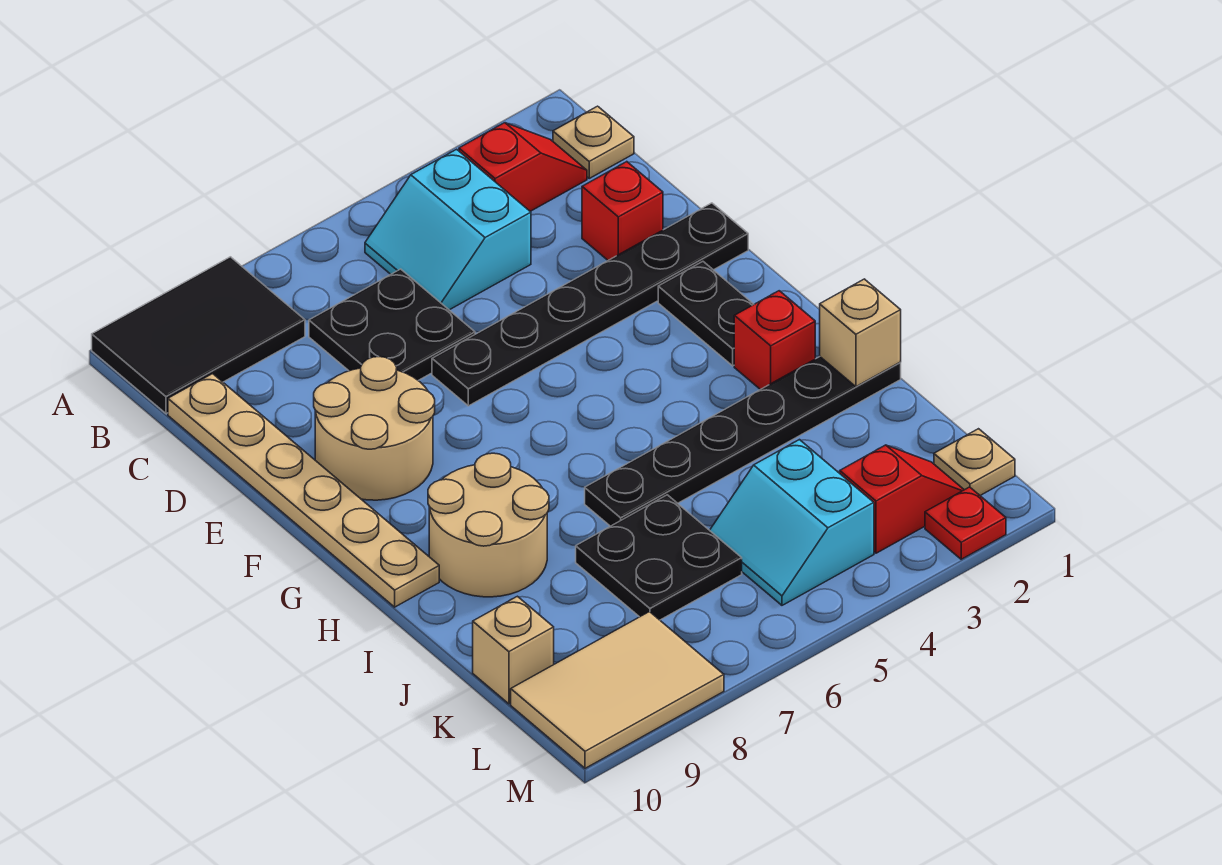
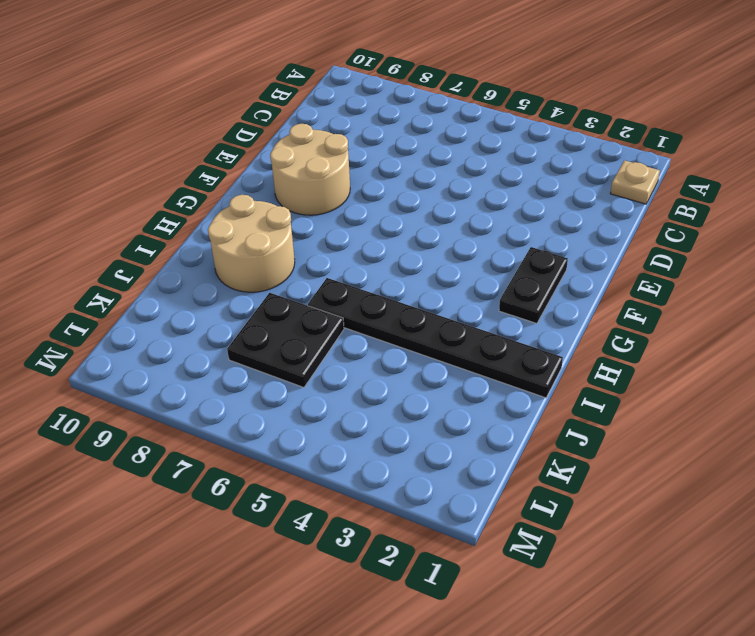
none -> black 2x3 tile [92,257,305,414]
none -> red 1x2 slope [459,123,587,211]
none -> cyan 2x2 slope [365,149,531,310]

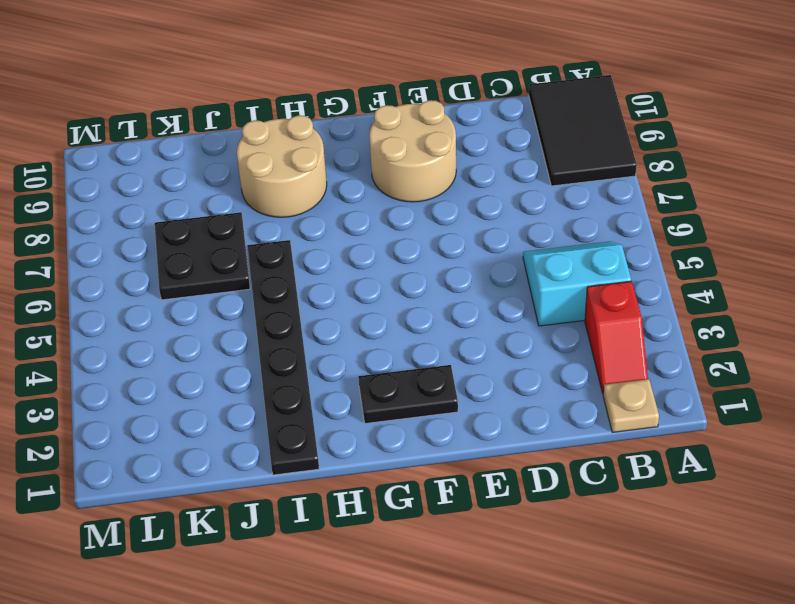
none -> black 2x2 plate [309,269,475,380]
none -> tan 1x6 plate [168,374,439,607]
none -> red 1x1 brick [582,162,663,260]

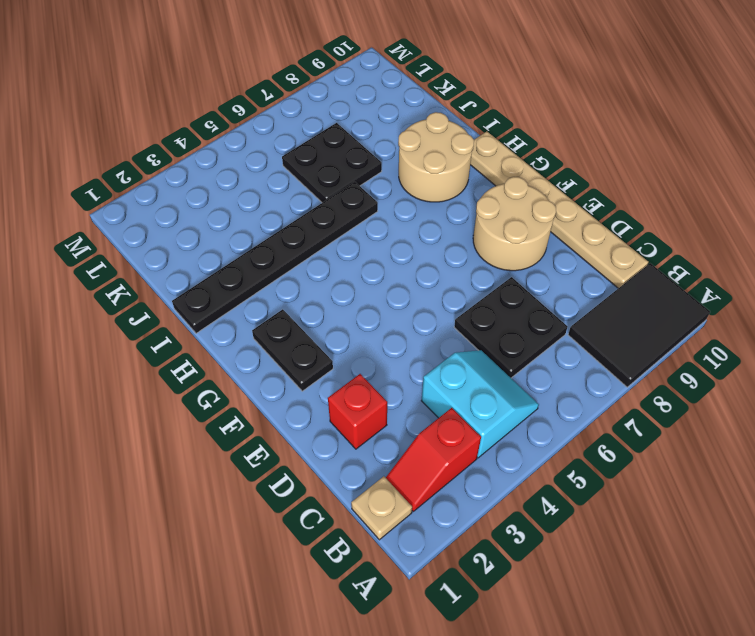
none -> black 1x6 plate [432,203,748,406]
none -> red 1x1 brick [734,291,815,390]
none -> cyan 2x2 slope [710,440,874,605]

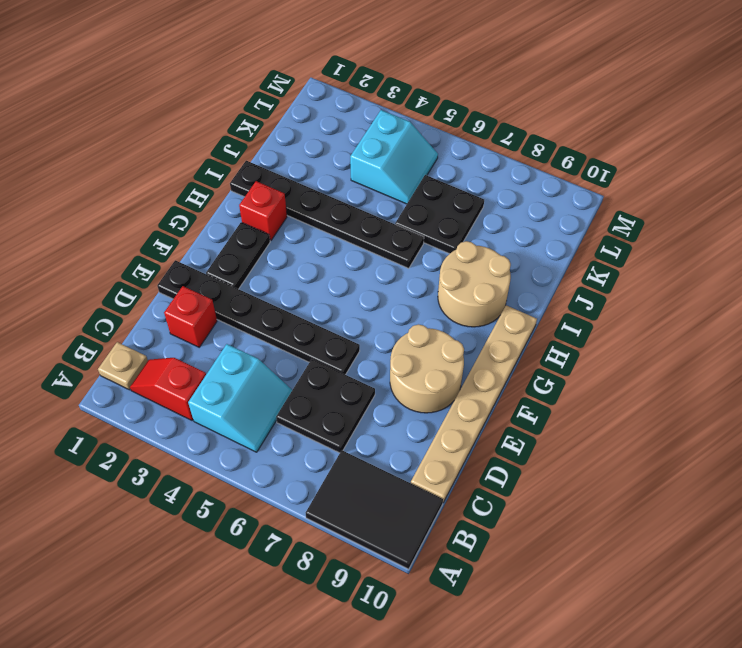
none -> tan 1x1 brick [473,596,554,704]
none -> tan 1x1 plate [934,429,1015,495]
none -> red 1x2 slope [840,445,964,553]

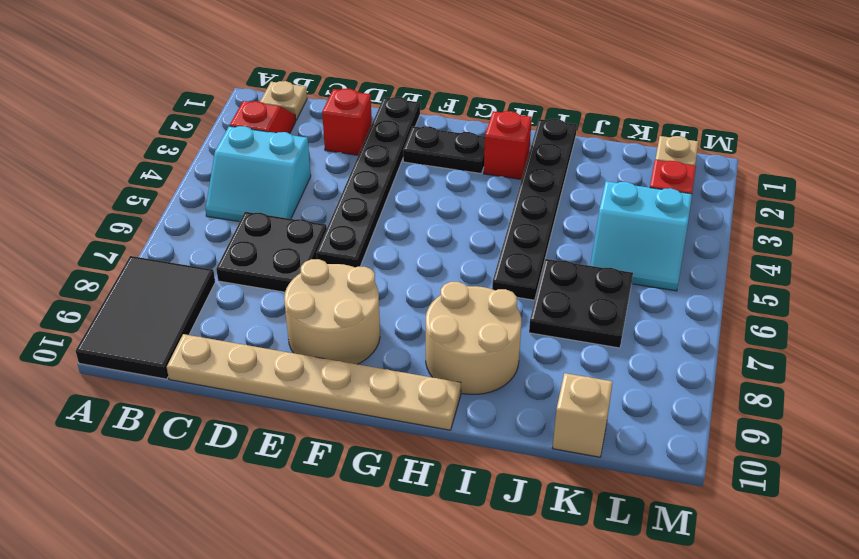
none -> tan 2x3 tile [511,612,724,768]
none -> red 1x1 plate [925,487,1006,559]
none -> tan 1x1 brick [820,279,901,387]

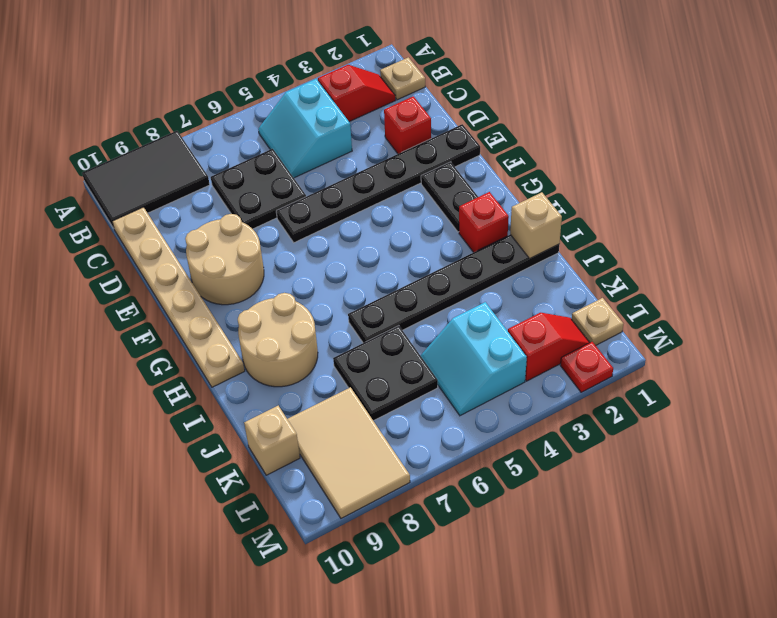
tan 2x3 tile [288,387,410,518] -> tan 2x3 tile turned to [511,612,724,768]

